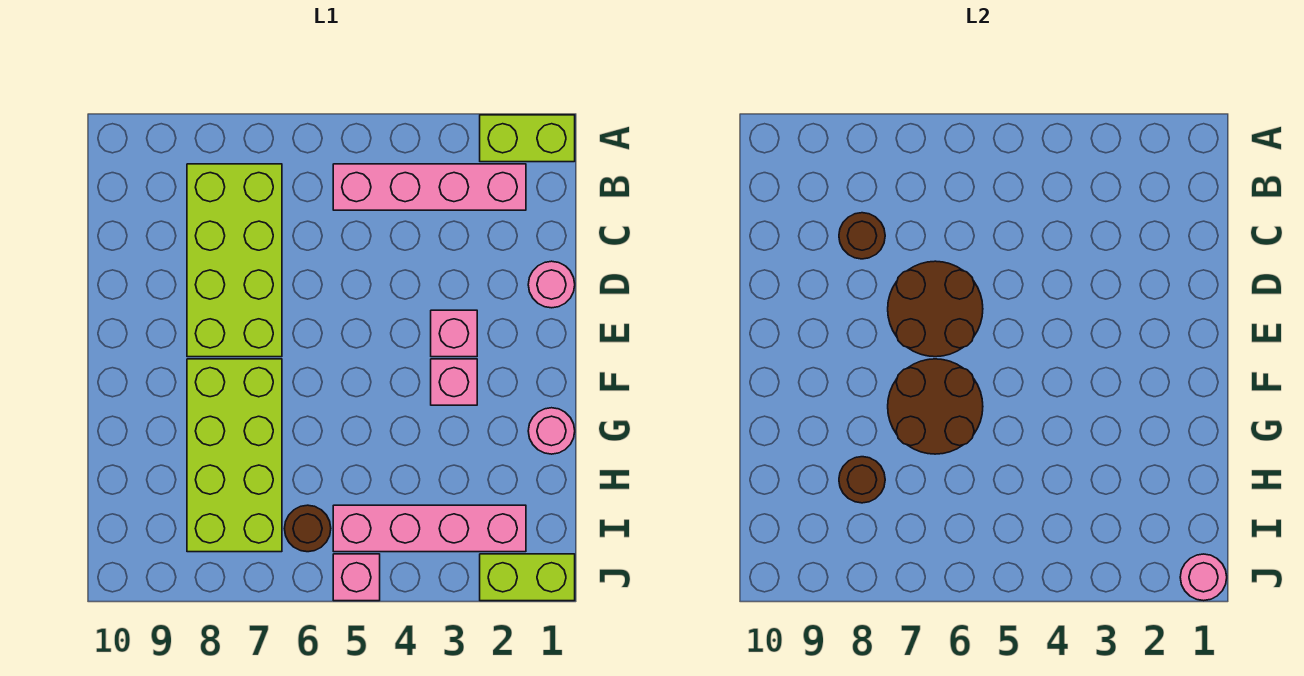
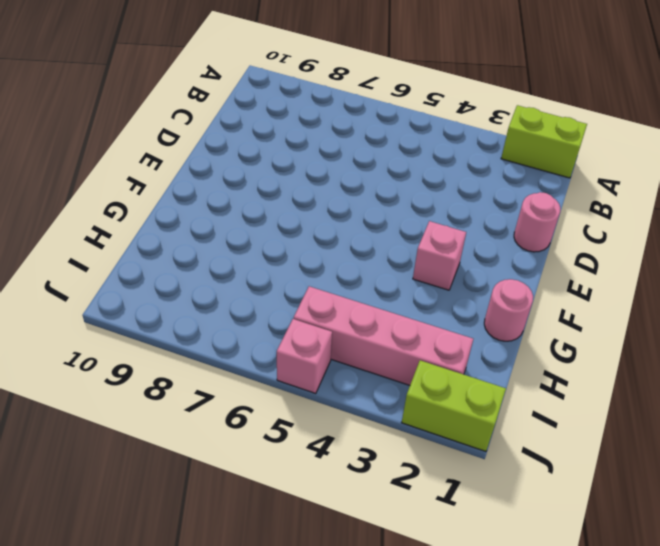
none -> pink 1x4 brick [333,164,526,210]
none -> lime 2x4 brick [187,164,282,357]
none -> pink 1x1 brick [431,310,477,357]

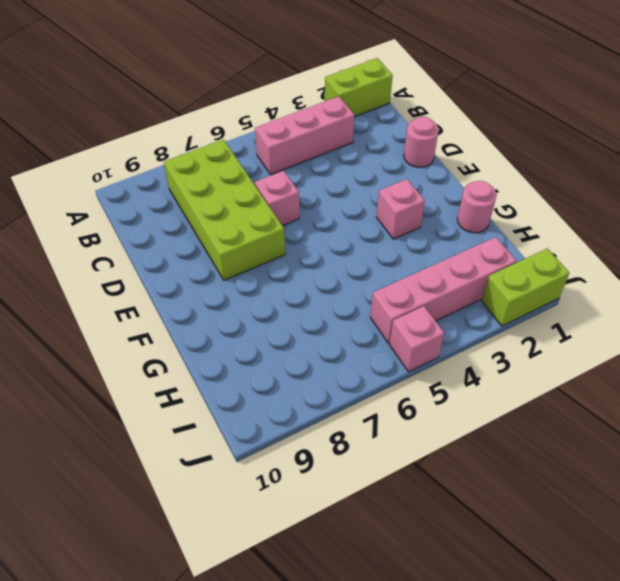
pink 1x3 brick [255,96,354,174] -> pink 1x4 brick [333,164,526,210]
pink 1x1 brick [254,171,299,226] -> pink 1x1 brick moved to [431,310,477,357]
none -> lime 2x4 brick [187,359,282,552]
none -> brown 1x1 round brick [284,505,331,552]
none -> brown 1x1 round brick [839,213,885,259]

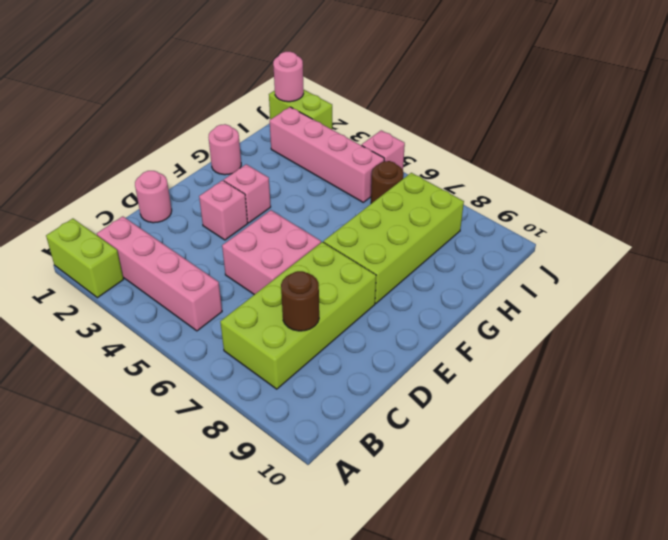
pink 2x2 brick [222,210,321,295] -> none
none -> brown 2x2 round brick [888,261,983,357]
none -> brown 2x2 round brick [888,359,983,454]
none -> brown 1x1 round brick [839,457,885,503]

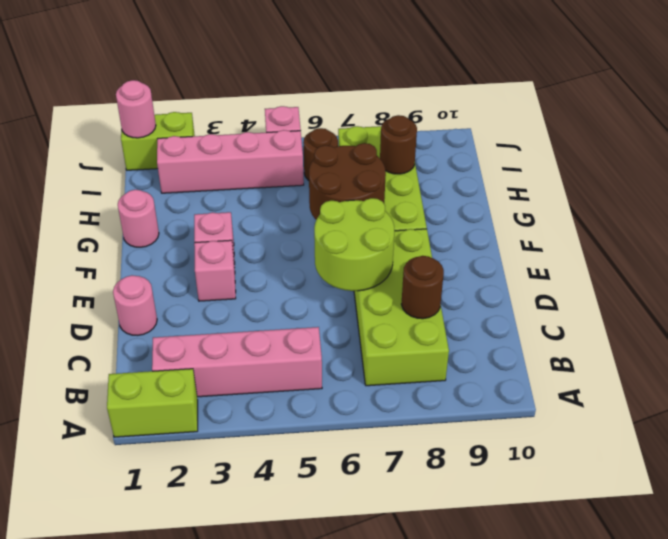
lime 2x2 round brick [314,198,395,291] -> brown 2x2 round brick [888,261,983,357]

